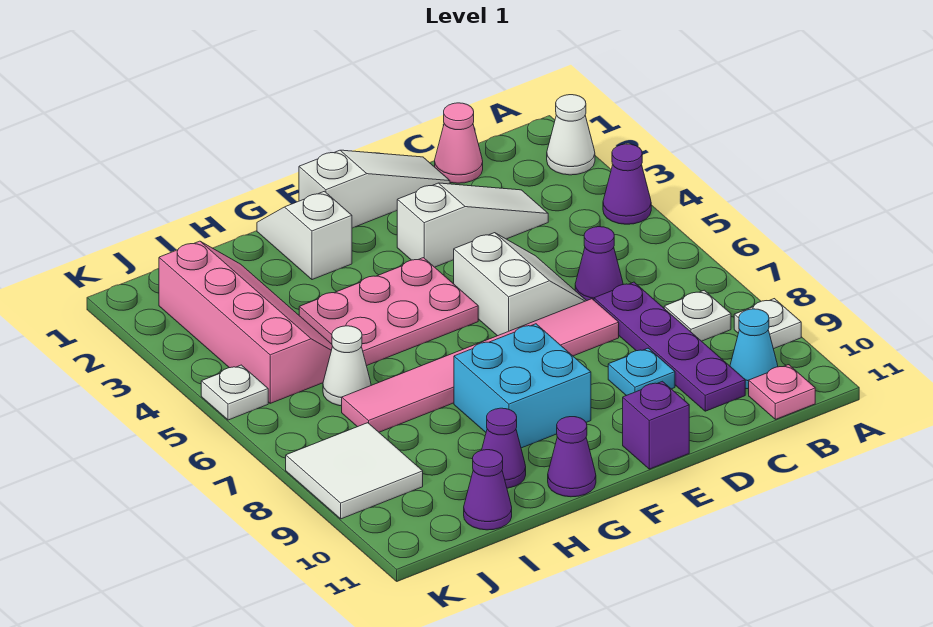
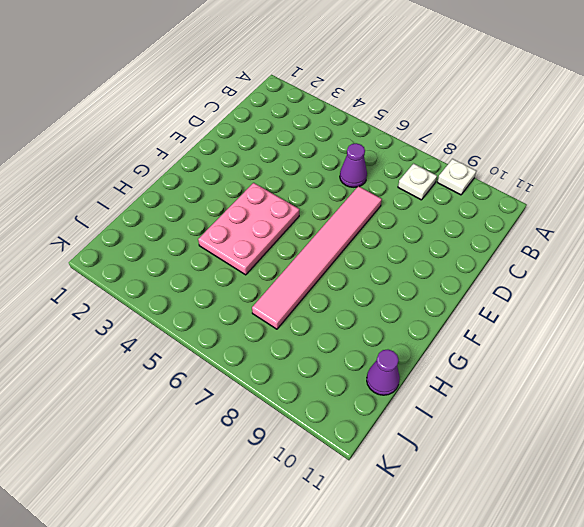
none -> white 1x1 cone [547,95,595,175]
none -> purple 1x1 cone [603,144,651,224]
none -> cyan 1x1 cone [730,309,778,389]

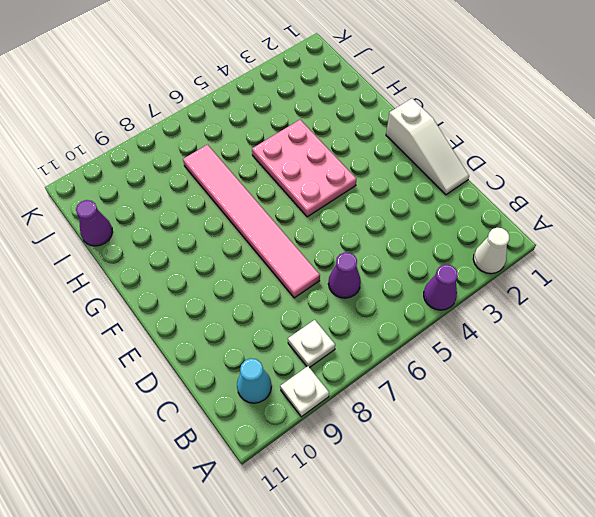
none -> pink 1x1 plate [749,365,815,419]
none -> pink 1x1 cone [435,103,483,183]
none -> white 1x3 slope [397,183,548,267]

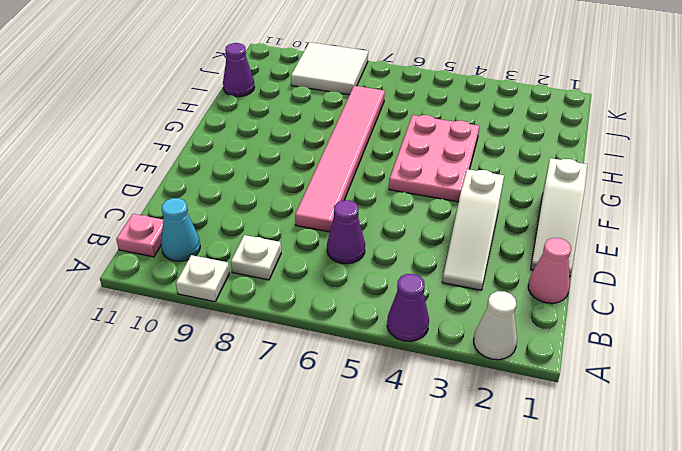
none -> purple 1x4 plate [594,282,745,411]
none -> white 2x2 slope [454,233,586,336]
none -> cyan 1x1 plate [608,348,675,396]

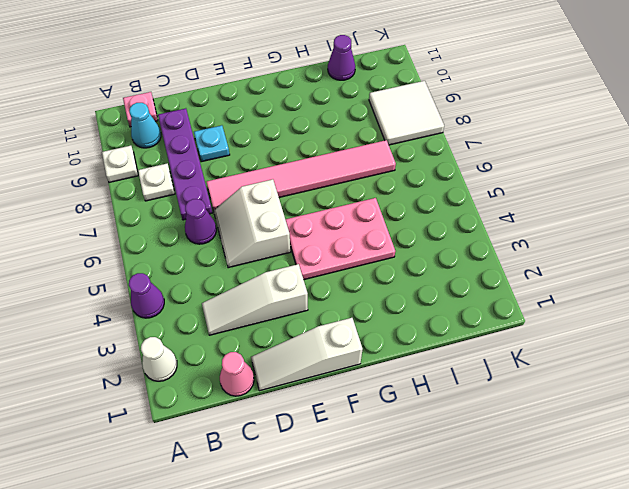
none -> purple 1x1 brick [623,381,689,469]
none -> cyan 2x2 brick [454,324,591,448]
none -> white 1x2 slope [257,191,352,280]

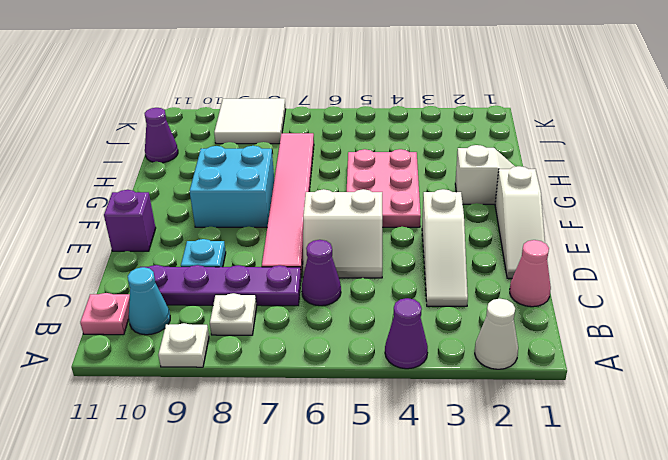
none -> purple 1x1 cone [548,417,596,497]
none -> purple 1x1 cone [482,408,526,488]
none -> pink 2x4 slope [159,241,333,403]

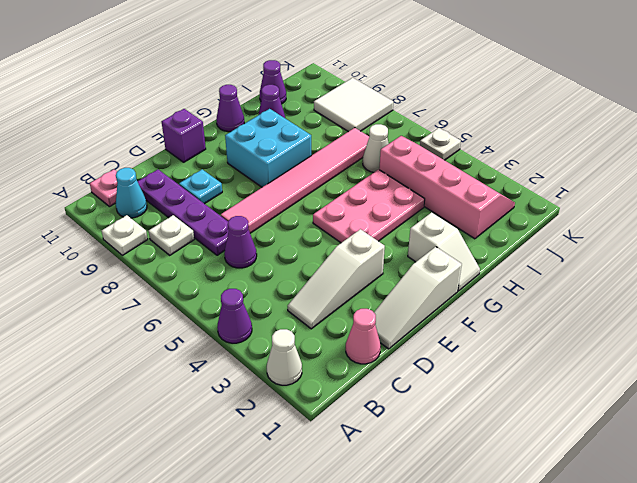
pink 2x4 slope [379,136,515,239] -> pink 2x4 slope turned to [159,241,333,403]
none -> white 2x2 slope [454,233,586,336]

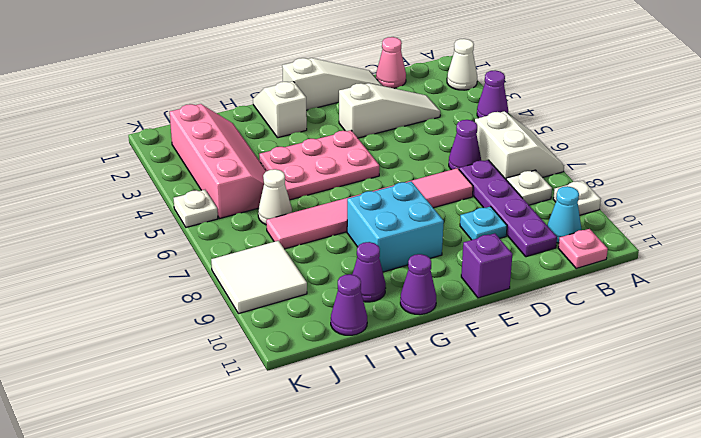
white 2x2 slope [475,111,564,179] -> white 2x2 slope moved to [454,233,586,336]

